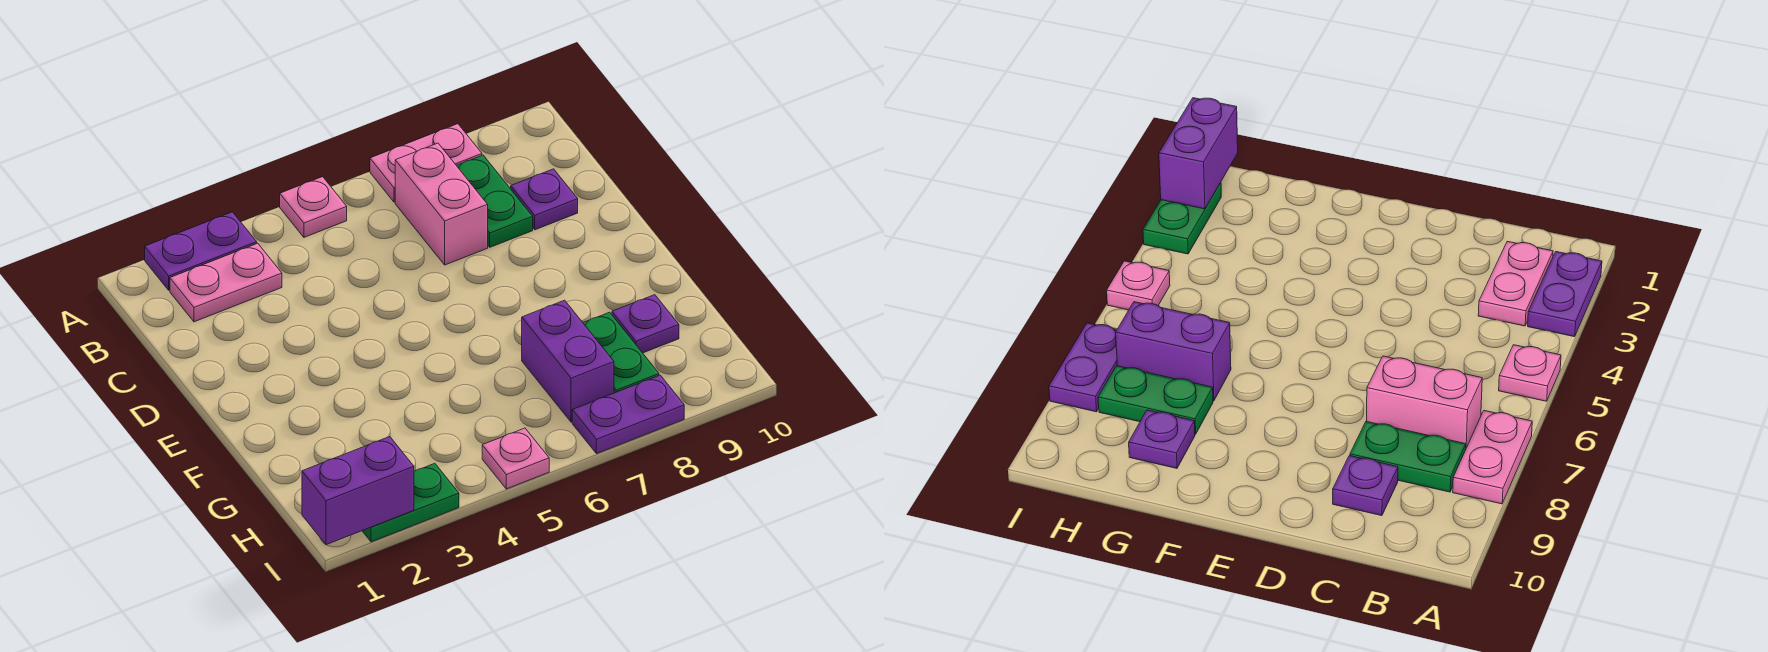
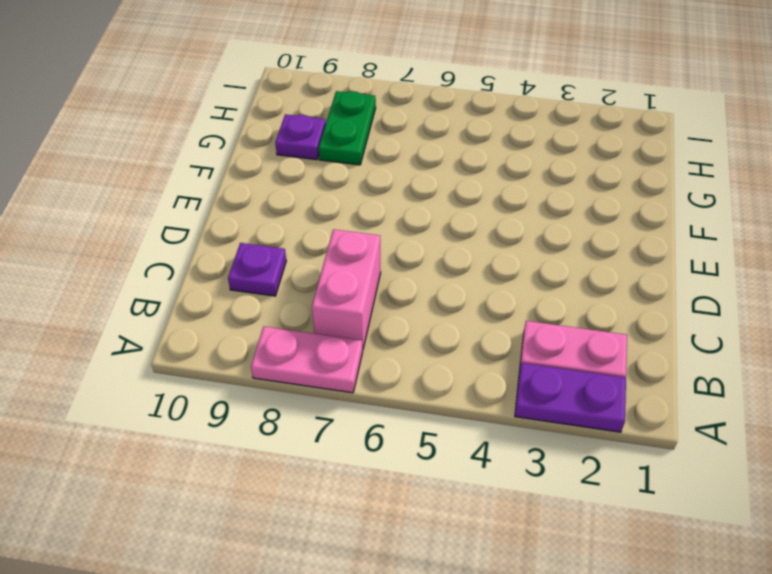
none -> pink 1x1 plate [280,177,347,237]
none -> green 1x2 plate [456,155,533,247]
none -> purple 1x2 brick [522,300,614,422]

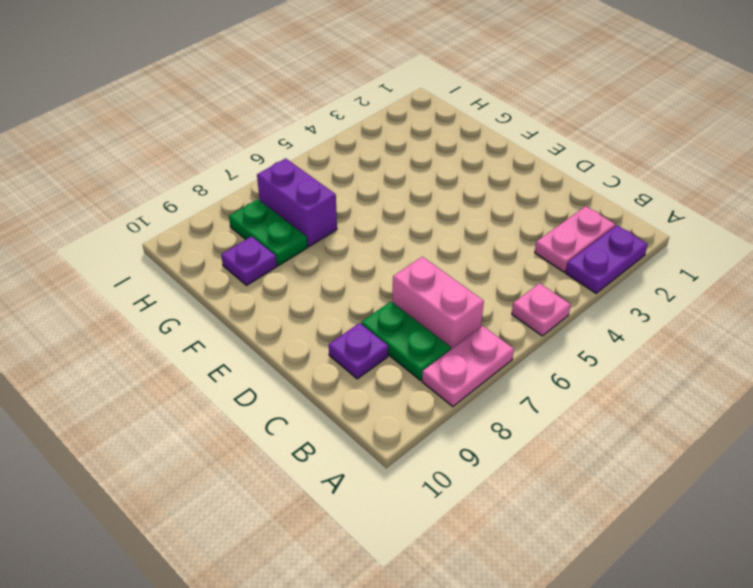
none -> green 1x2 plate [363,463,459,542]
none -> pink 1x1 plate [482,428,549,489]
none -> purple 1x2 plate [572,375,684,454]

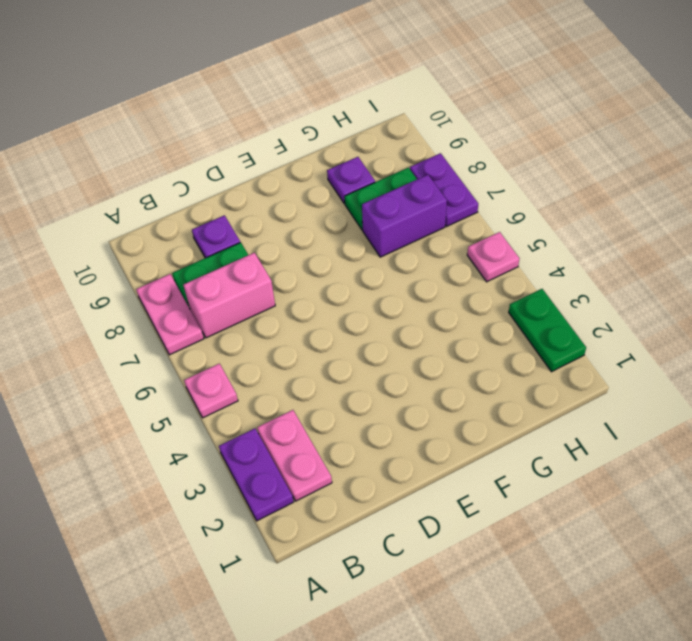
none -> purple 1x2 brick [302,437,414,545]

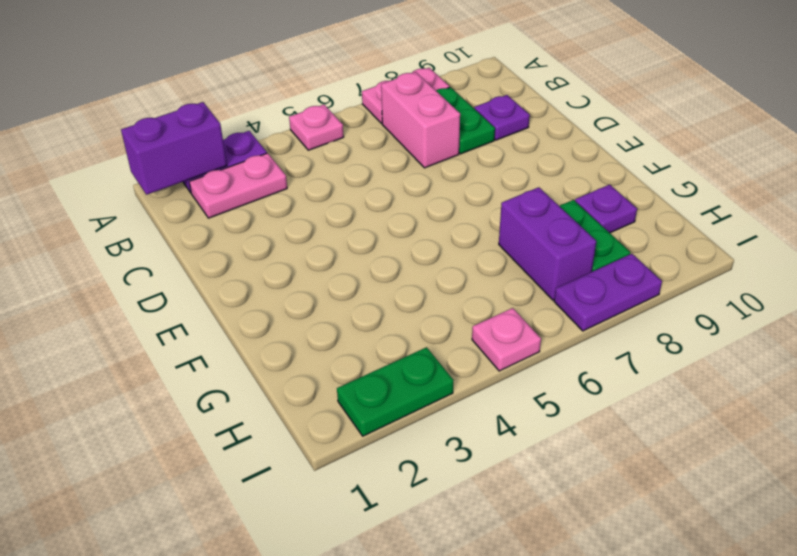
purple 1x2 brick [121,102,227,195] -> purple 1x2 brick moved to [302,437,414,545]

